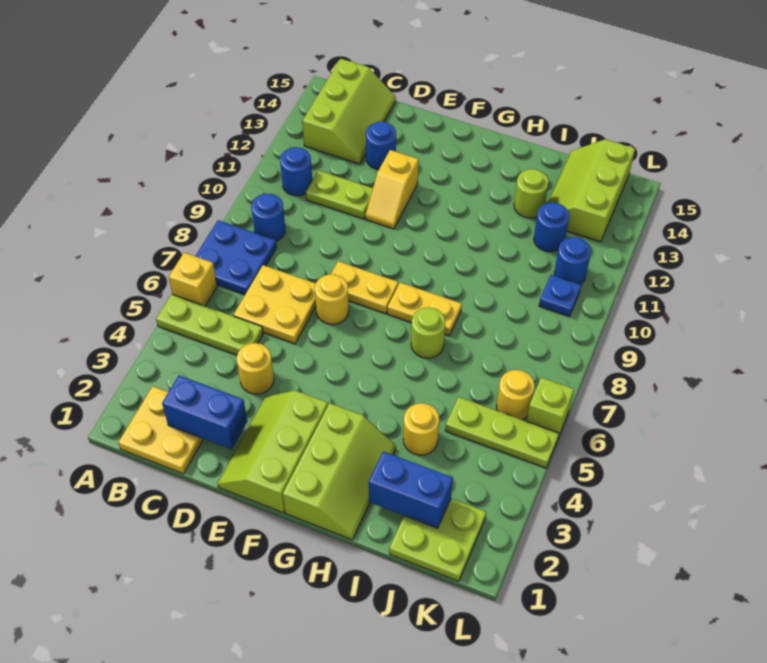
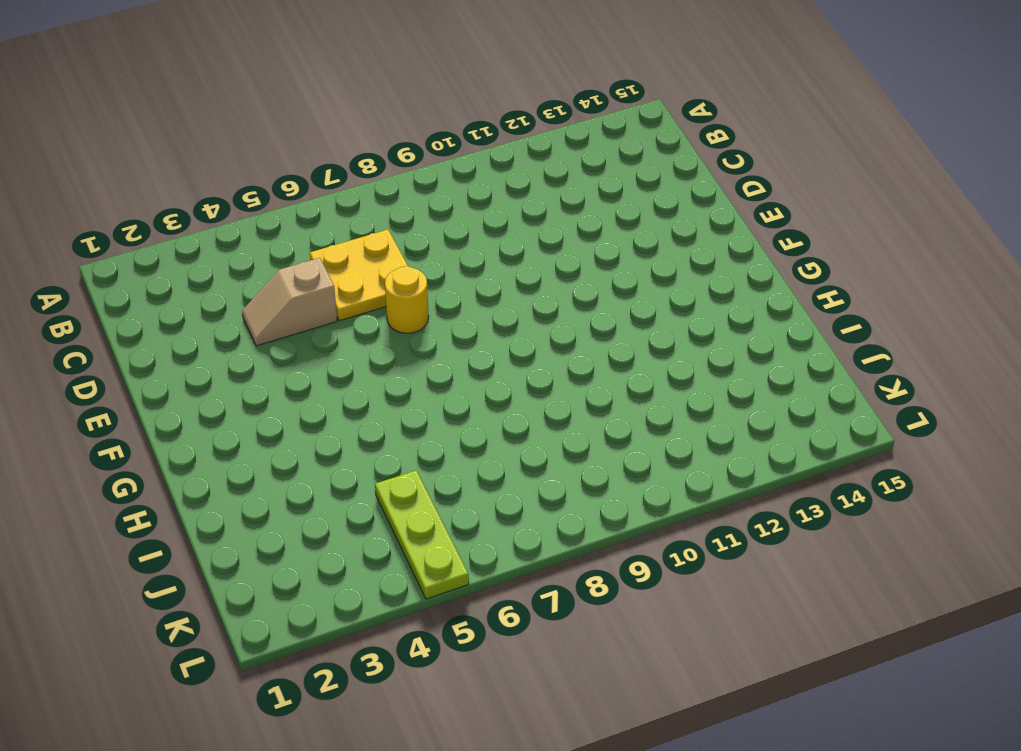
tan 1x2 slope [242,258,337,346] -> yellow 1x1 round brick [237,343,274,394]
none -> lime 1x3 plate [156,294,263,355]
none -> yellow 1x1 brick [169,253,217,306]
none -> blue 2x2 plate [196,220,277,295]
none -> yellow 2x2 plate [118,386,203,474]

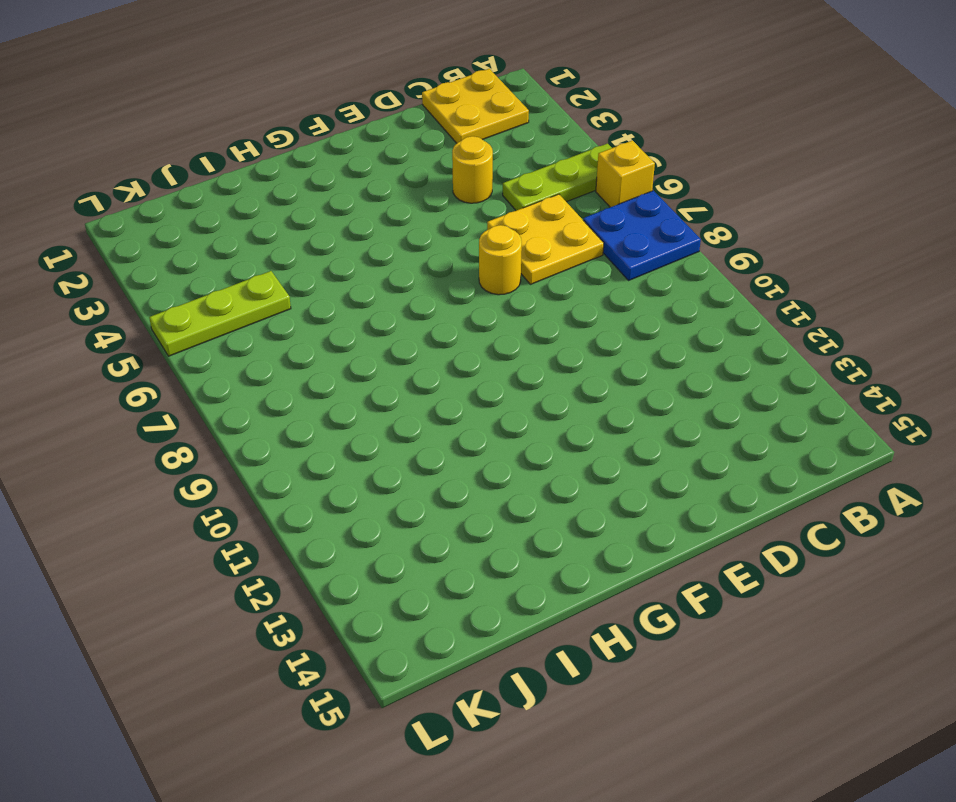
none -> blue 1x1 round brick [251,194,285,241]
none -> blue 1x1 round brick [280,147,312,196]
none -> lime 2x3 slope [302,59,396,164]
none -> lime 1x2 plate [306,171,373,219]

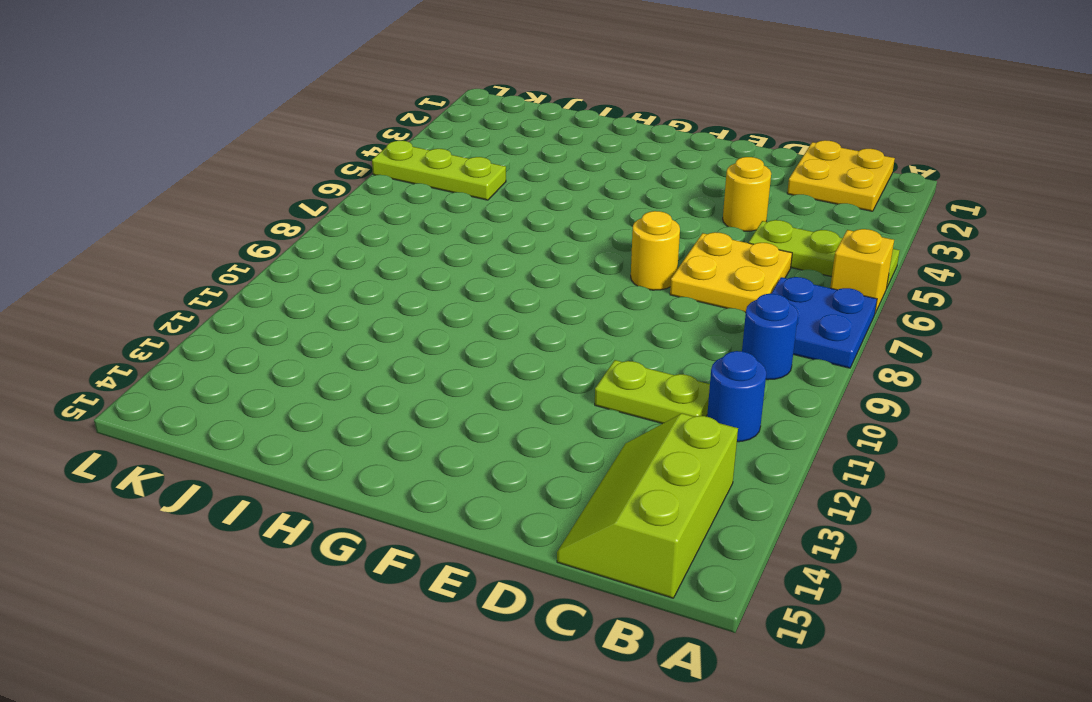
none -> blue 1x1 round brick [366,121,396,170]
none -> lime 2x3 slope [218,390,328,513]
none -> yellow 1x2 plate [331,261,398,314]
none -> yellow 1x2 slope [365,150,419,229]

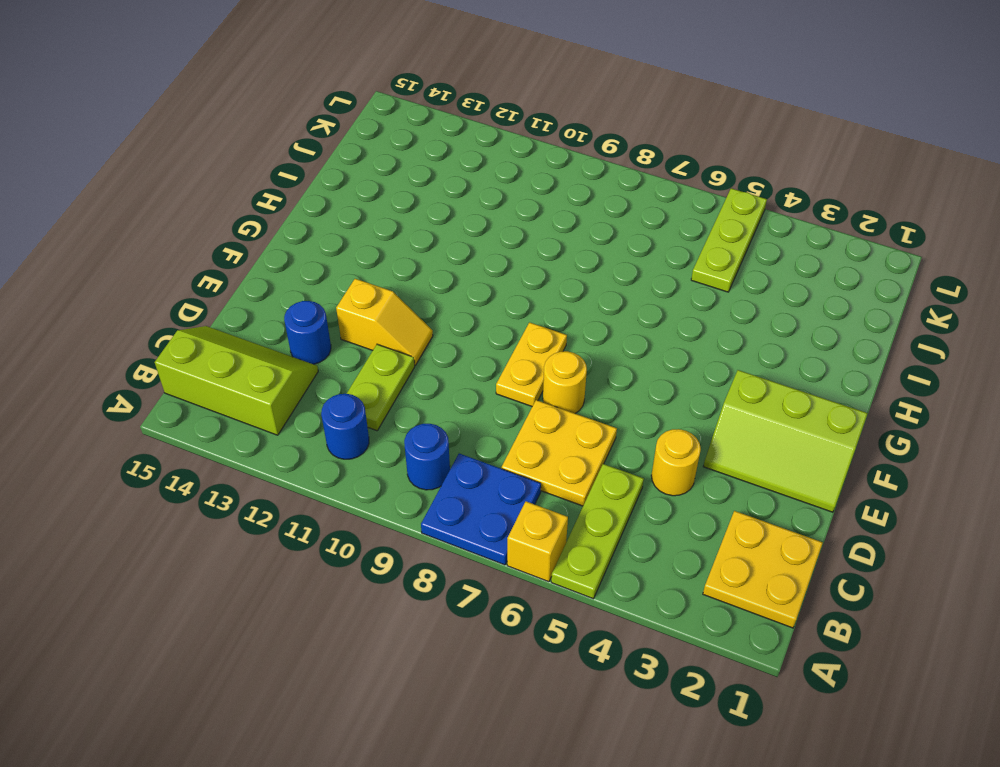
none -> lime 2x3 slope [283,403,396,540]
none -> yellow 1x2 plate [387,282,462,336]
none -> lime 1x1 round brick [411,307,445,358]
none -> yellow 1x1 round brick [403,403,439,455]

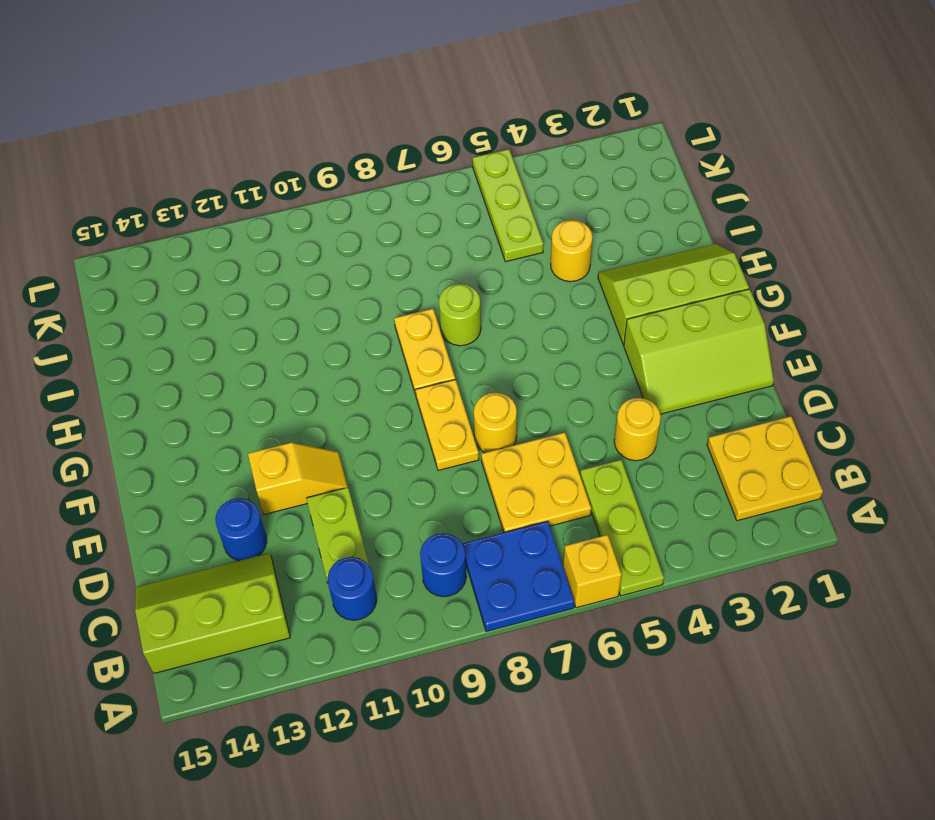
none -> lime 1x1 round brick [514,169,549,218]
none -> lime 2x2 plate [389,499,486,581]
none -> blue 1x1 round brick [534,203,569,252]
none -> lime 2x3 slope [548,139,635,242]

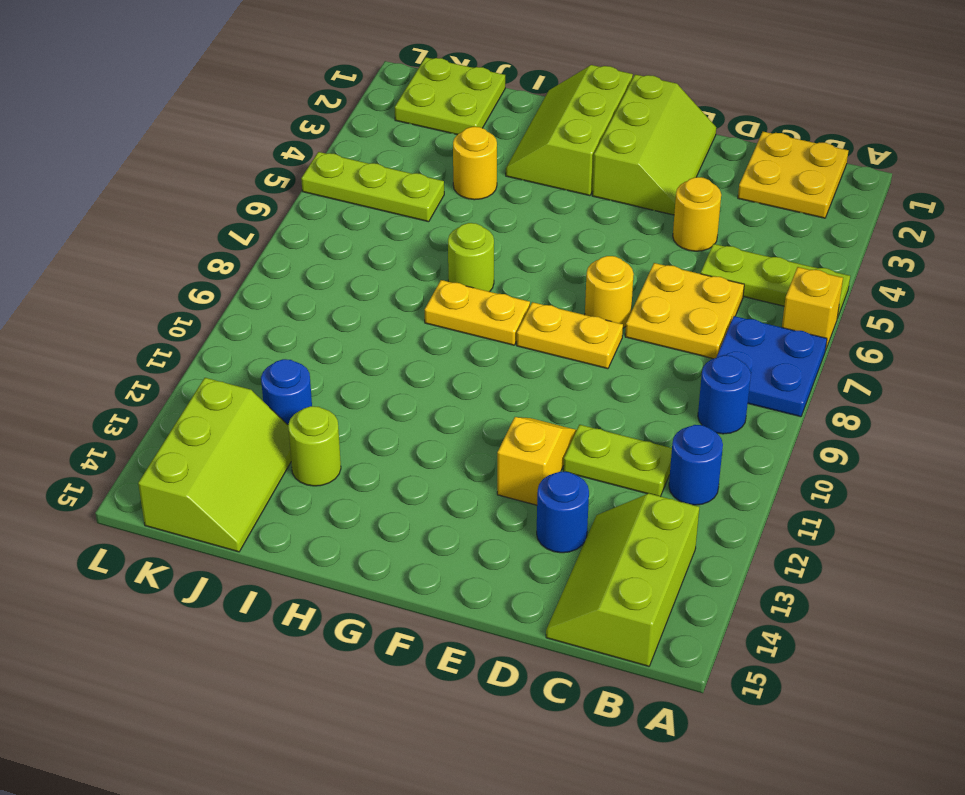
none -> yellow 1x1 round brick [497,370,535,420]
none -> blue 1x1 plate [539,275,581,317]
none -> blue 1x1 round brick [554,237,591,284]
none -> lime 1x1 brick [527,377,574,437]

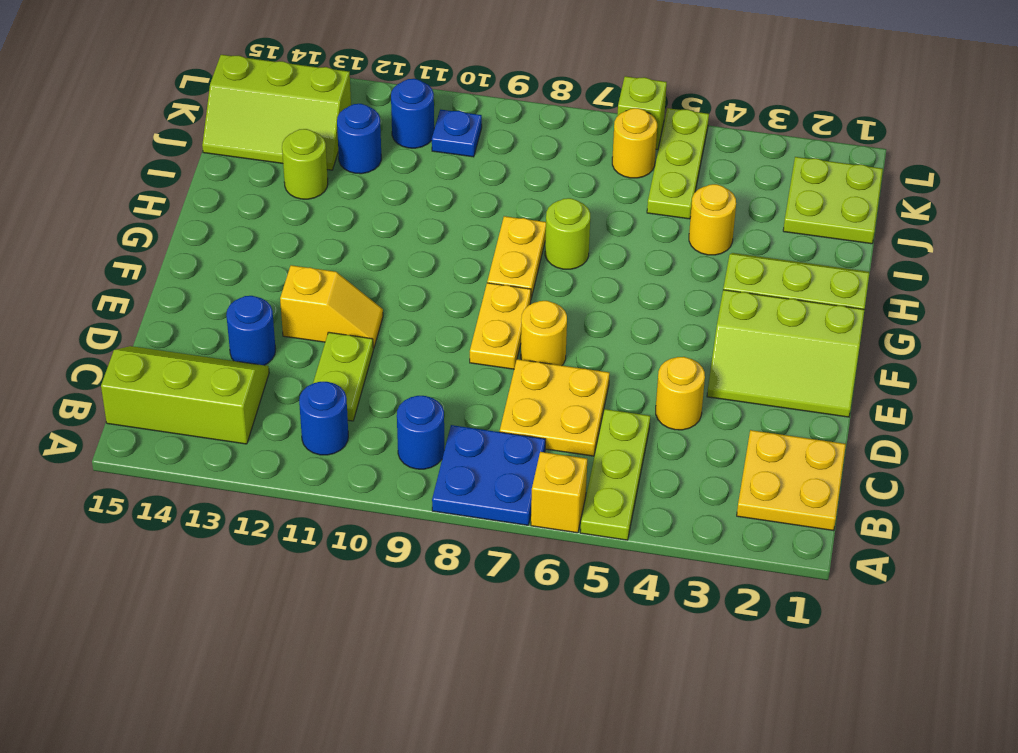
none -> blue 1x2 brick [162,375,247,449]
none -> blue 1x2 brick [369,451,453,528]

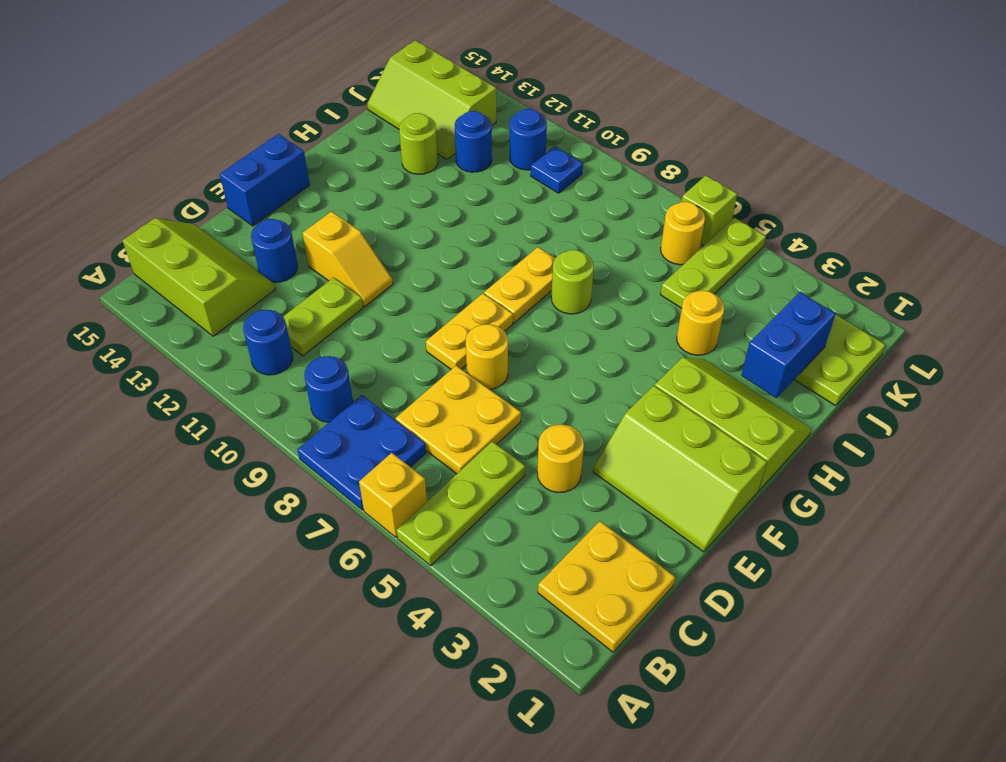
blue 1x2 brick [220,134,310,226] -> blue 1x2 brick moved to [162,375,247,449]

